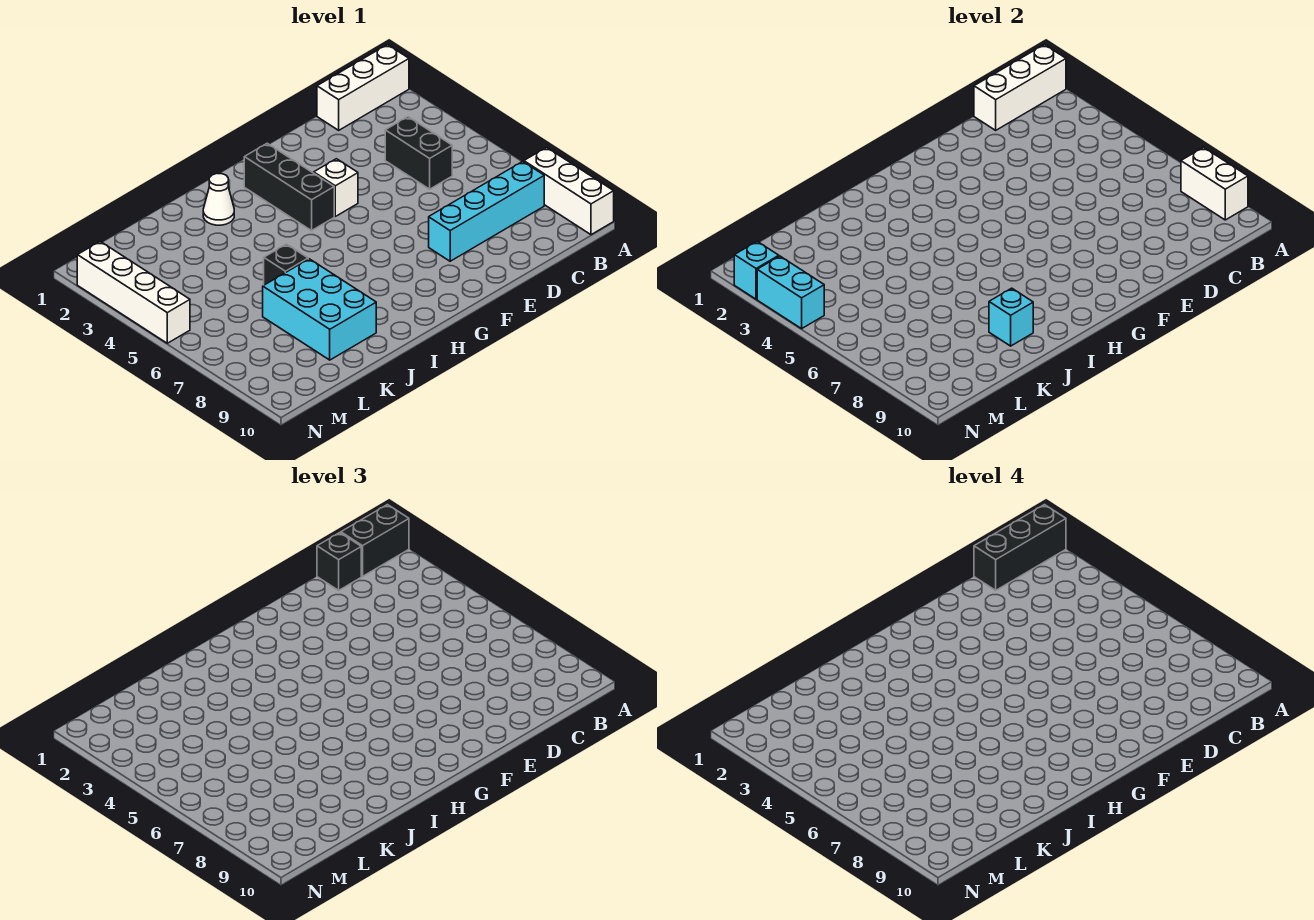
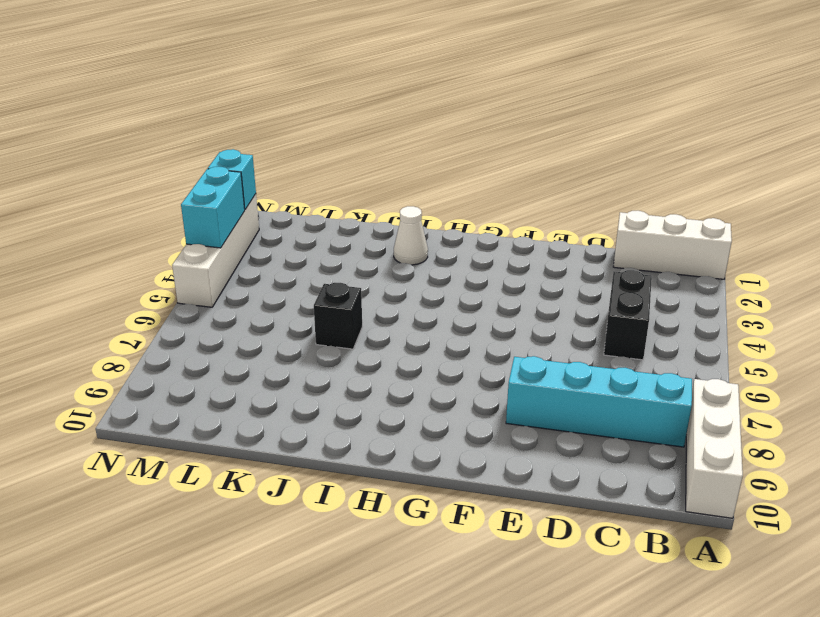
none -> white 1x1 brick [314,159,358,216]
none -> black 1x3 brick [244,143,334,231]
none -> cyan 2x3 brick [263,259,376,360]

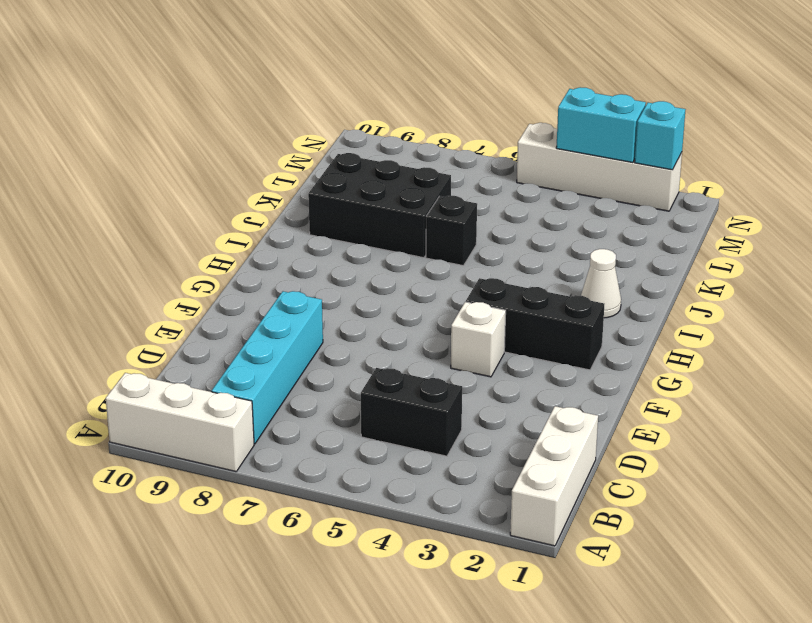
black 2x3 brick [308,153,451,258] -> cyan 2x3 brick [263,259,376,360]
none -> white 1x3 brick [974,45,1066,130]
none -> white 1x2 brick [1181,147,1248,220]
none -> cyan 1x1 brick [989,288,1033,346]

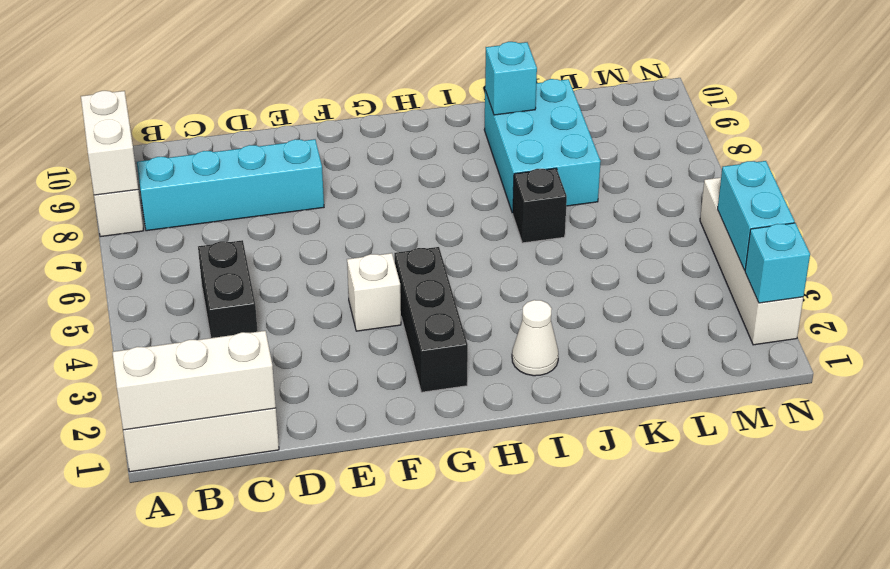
none -> black 1x2 brick [341,505,409,576]
none -> black 1x1 brick [317,533,361,590]
none -> black 1x3 brick [974,505,1066,590]

